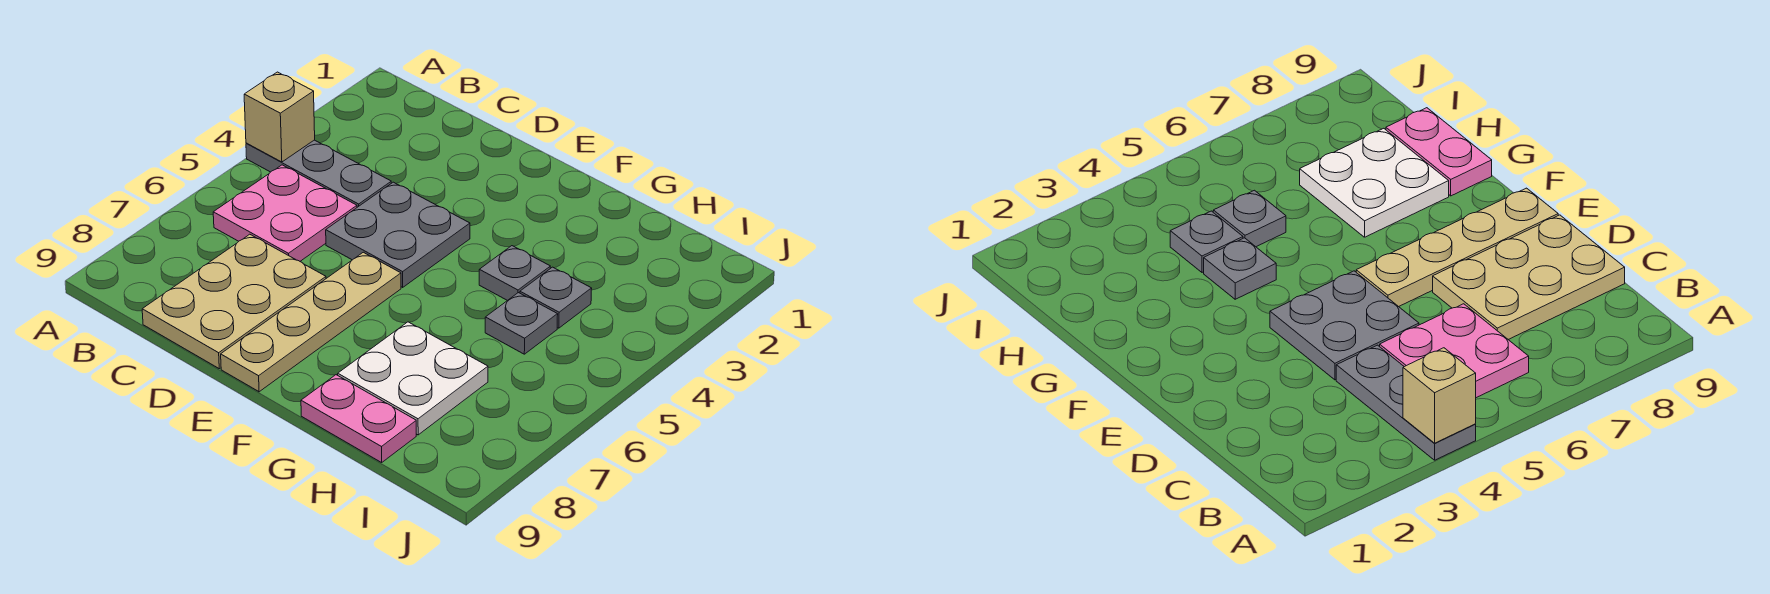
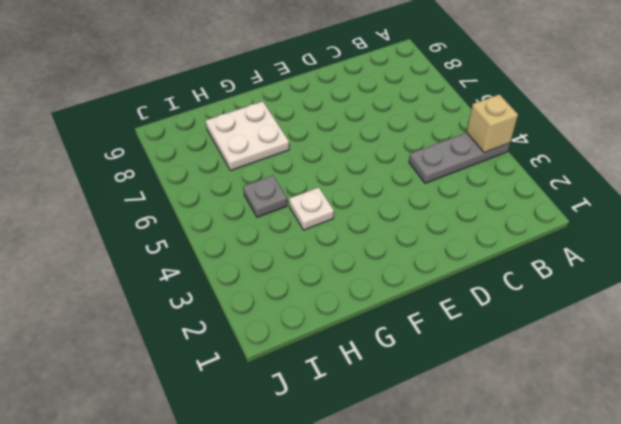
white 1x1 plate [289,187,334,230] -> grey 1x1 plate [479,246,550,301]
none -> pink 2x2 plate [213,165,357,261]
none -> tan 2x3 plate [142,234,326,369]

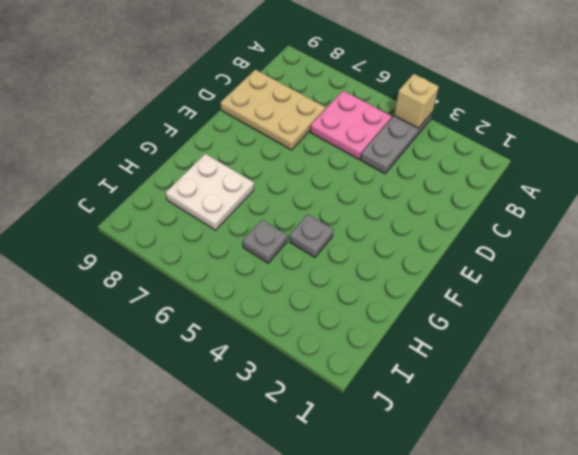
none -> grey 2x2 plate [326,182,470,287]
none -> tan 1x4 plate [221,252,401,392]

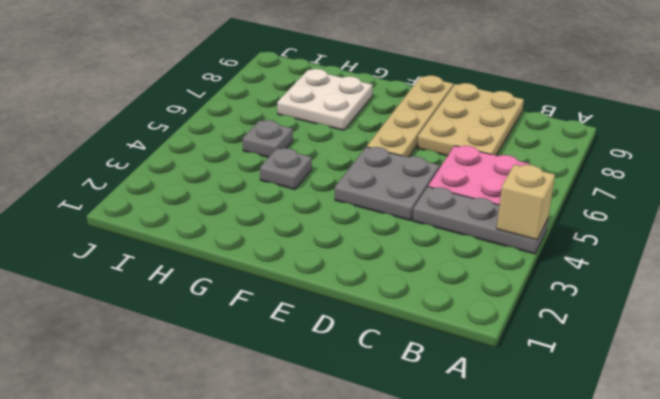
none -> pink 1x2 plate [301,375,416,462]
none -> grey 1x1 plate [520,267,592,328]

